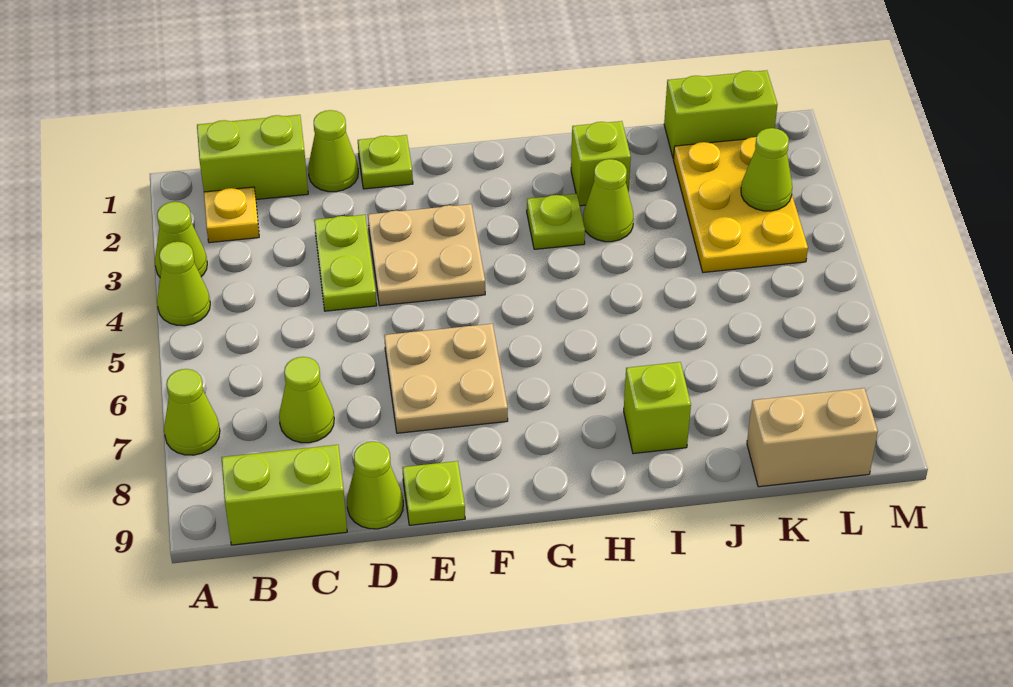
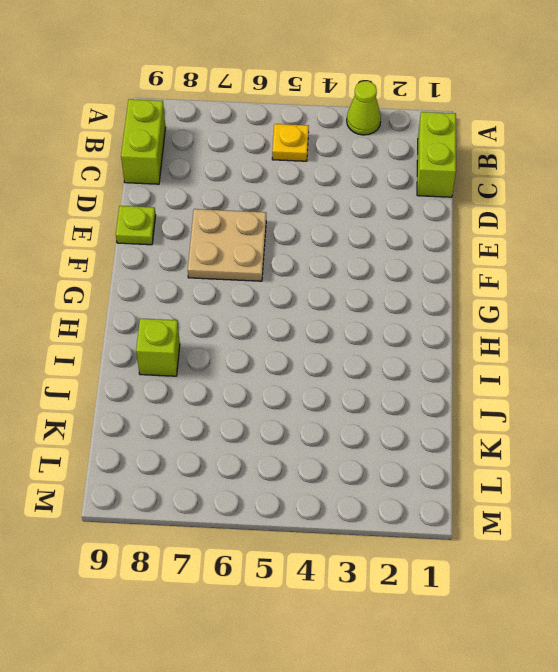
yellow 1x1 plate [272,124,309,161] -> yellow 1x1 plate moved to [204,187,259,243]
none -> lime 1x1 cone [157,242,210,326]
none -> lime 1x1 cone [164,369,220,455]
none -> lime 1x1 cone [279,357,334,443]

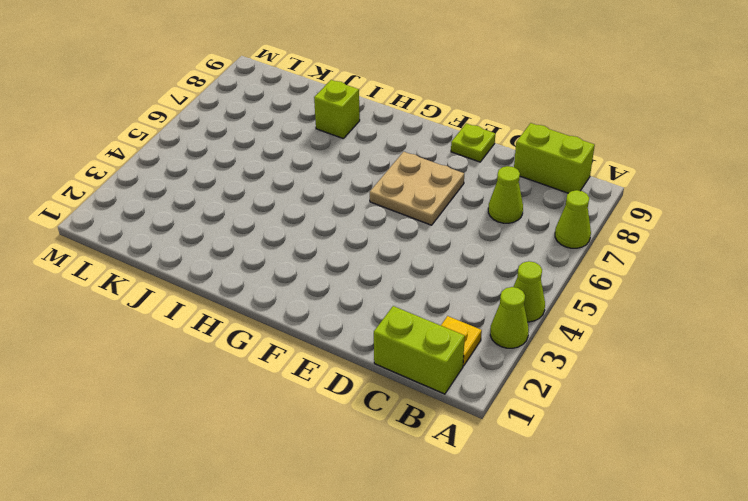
none -> lime 1x1 cone [308,110,358,192]
none -> lime 1x2 plate [314,215,377,311]
none -> lime 1x1 cone [347,442,403,529]

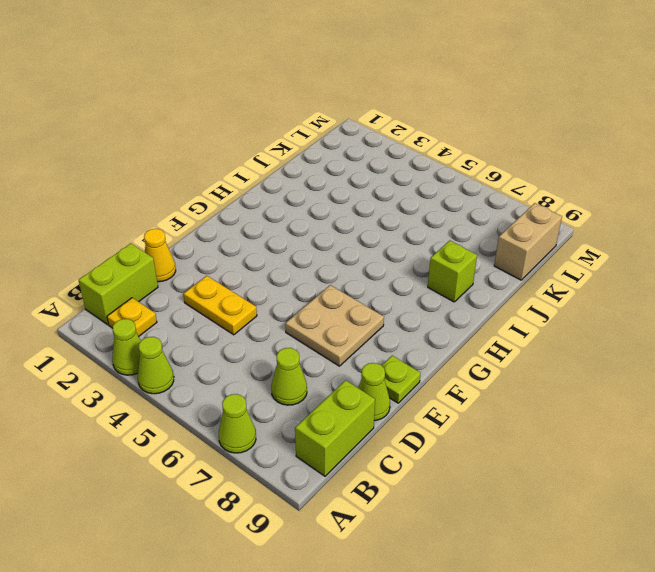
yellow 1x1 cone [144,229,176,282] -> lime 1x1 cone [308,110,358,192]
yellow 1x2 plate [183,276,257,335] -> lime 1x2 plate [314,215,377,311]
none -> lime 1x1 plate [358,135,413,189]
none -> tan 2x2 plate [368,204,485,306]
none -> lime 1x1 plate [527,194,585,249]

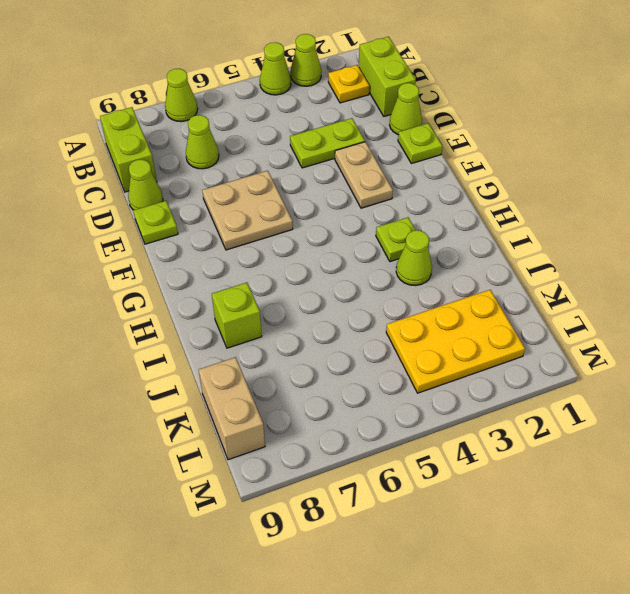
tan 1x2 plate [335,142,393,208] -> tan 2x2 plate [368,204,485,306]
none -> lime 1x1 brick [571,121,631,206]
none -> lime 1x2 brick [664,70,778,159]
none -> lime 1x1 cone [741,128,792,211]

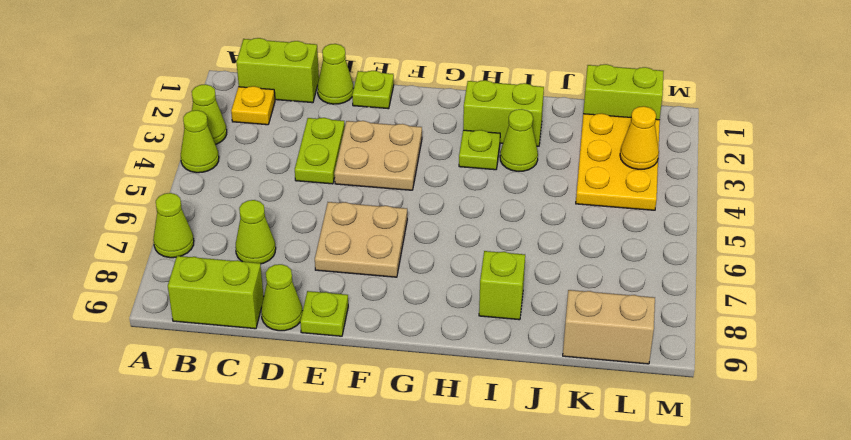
lime 1x2 brick [463,80,544,146] -> lime 1x1 brick [571,121,631,206]
yellow 1x1 cone [620,106,659,169] -> lime 1x1 cone [741,128,792,211]

